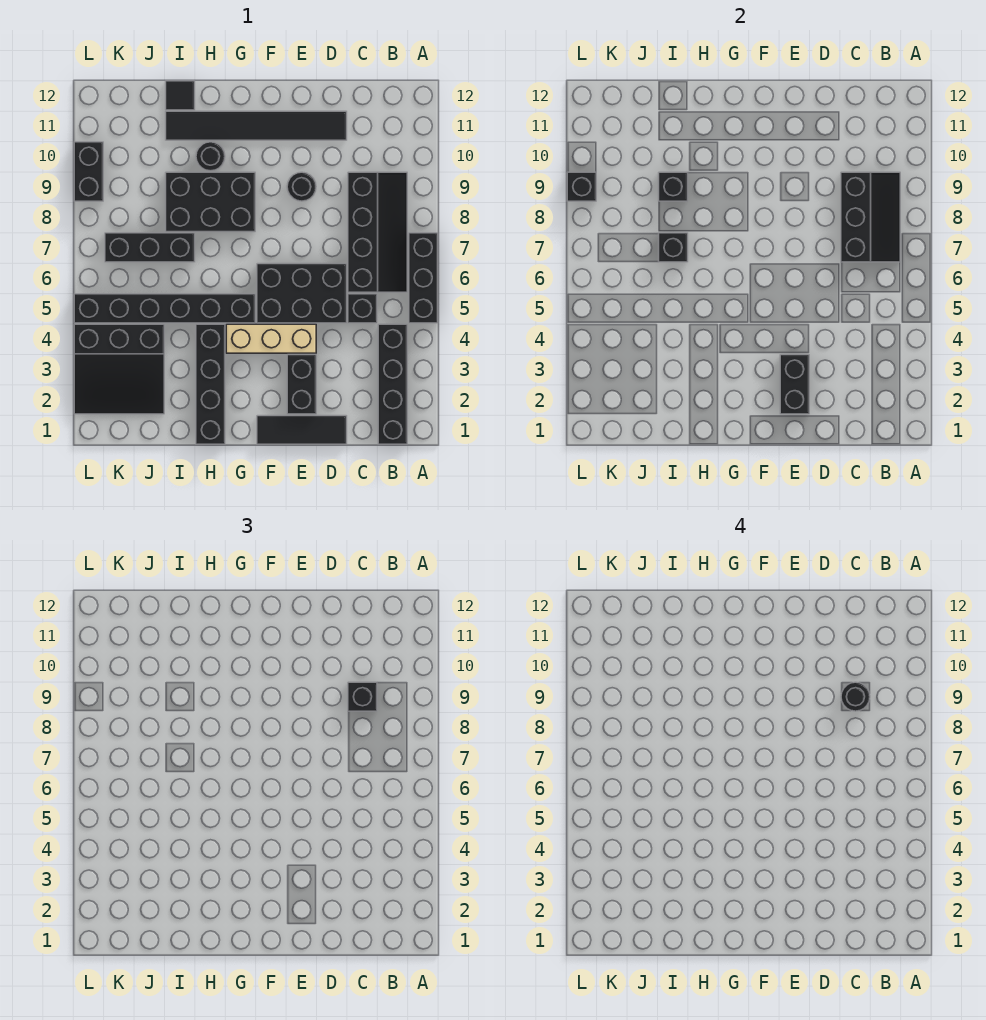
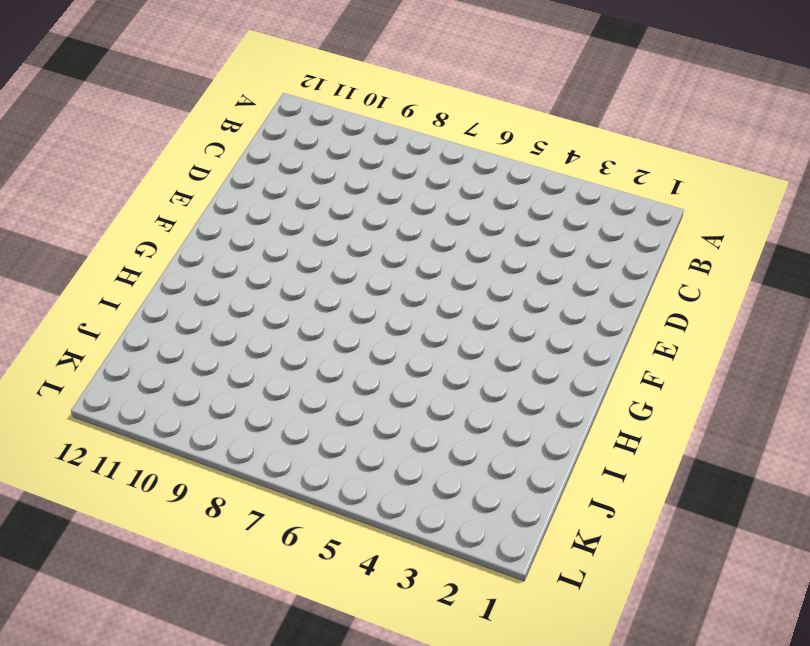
none -> black 1x3 brick [409,233,438,323]
none -> black 1x4 brick [378,324,407,444]
none -> black 2x4 slope [348,172,407,292]

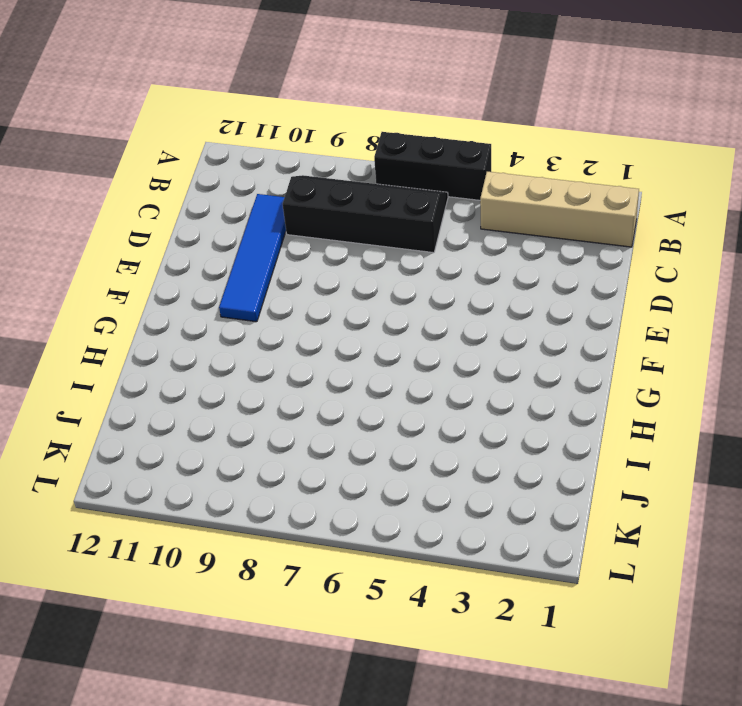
tan 1x4 brick [480,172,639,247] -> black 1x4 brick [378,324,407,444]
blue 1x4 tile [219,194,286,322] -> none
none -> black 1x1 brick [348,294,377,323]
none -> black 1x3 tile [257,416,347,444]
none -> black 2x3 brick [257,264,347,323]

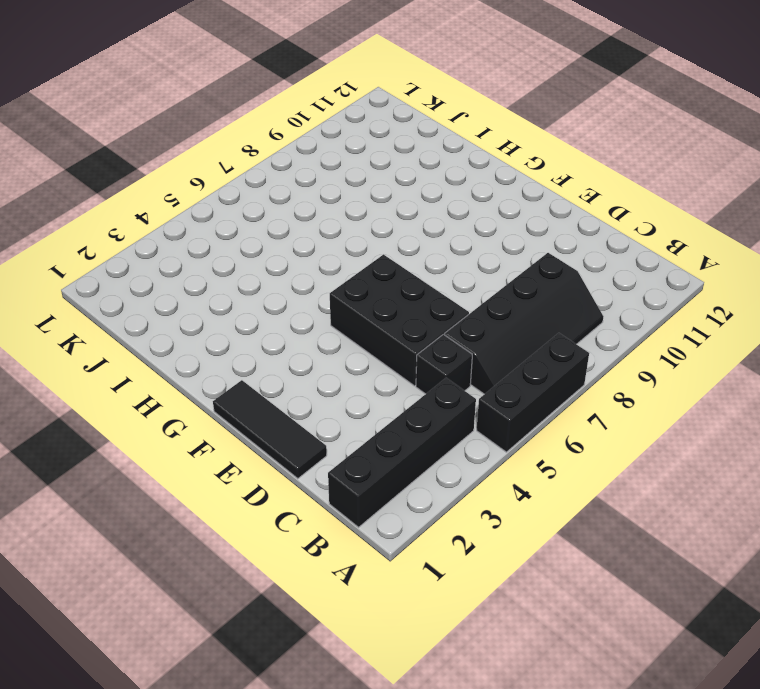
none -> black 1x6 tile [166,111,347,140]
none -> black 1x2 brick [287,355,316,414]
none -> tan 1x3 brick [226,324,316,353]

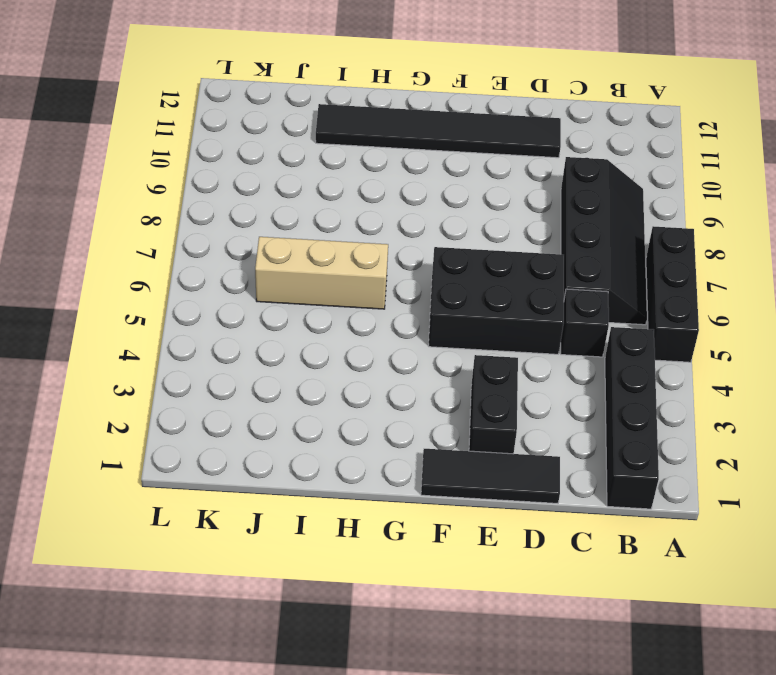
tan 1x3 brick [255,237,388,309] -> tan 1x3 brick moved to [226,324,316,353]
none -> black 1x1 round brick [287,172,316,201]
none -> black 1x6 brick [74,294,255,323]
none -> black 2x3 brick [166,172,255,232]

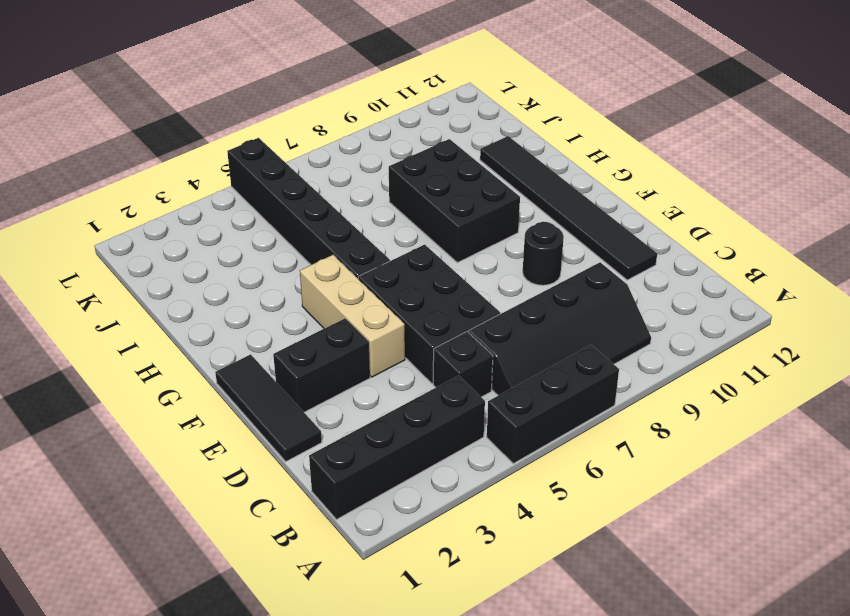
none -> black 1x4 brick [196,324,225,444]
none -> black 1x1 round brick [196,142,225,171]
none -> black 1x3 brick [105,233,195,262]

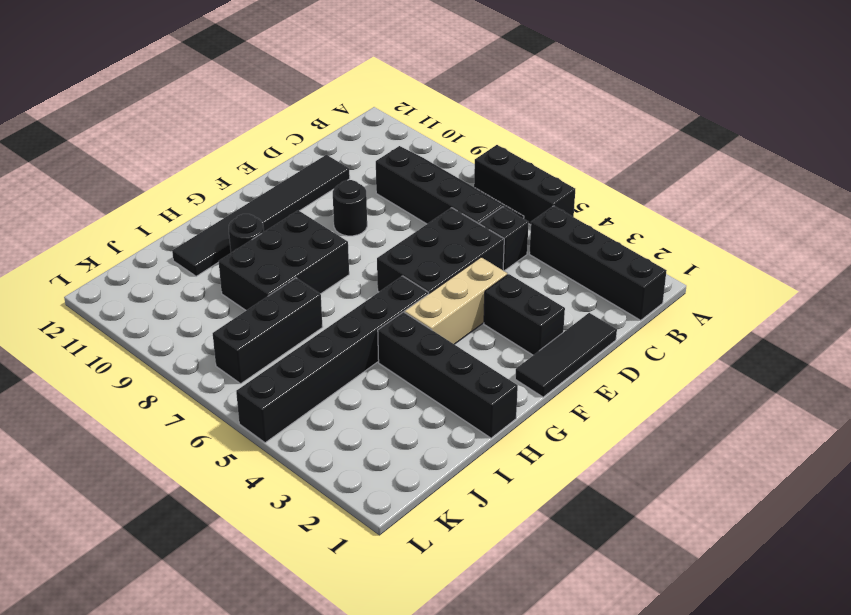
none -> black 1x1 tile [166,81,195,110]
none -> black 3x3 slope [74,324,164,414]
none -> black 1x2 brick [74,142,103,201]

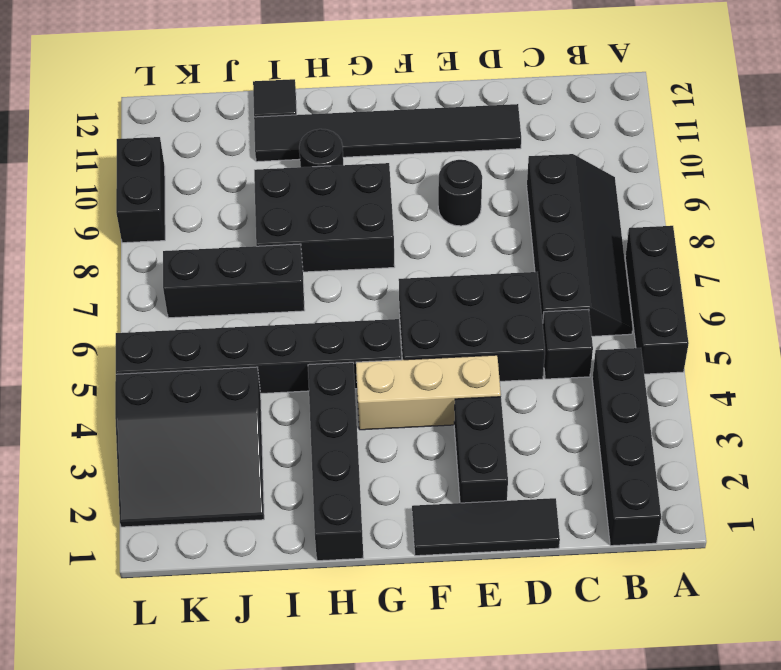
none -> black 2x3 slope [841,172,900,262]
none -> black 1x2 brick [780,355,809,414]
none -> black 1x1 brick [659,233,688,262]

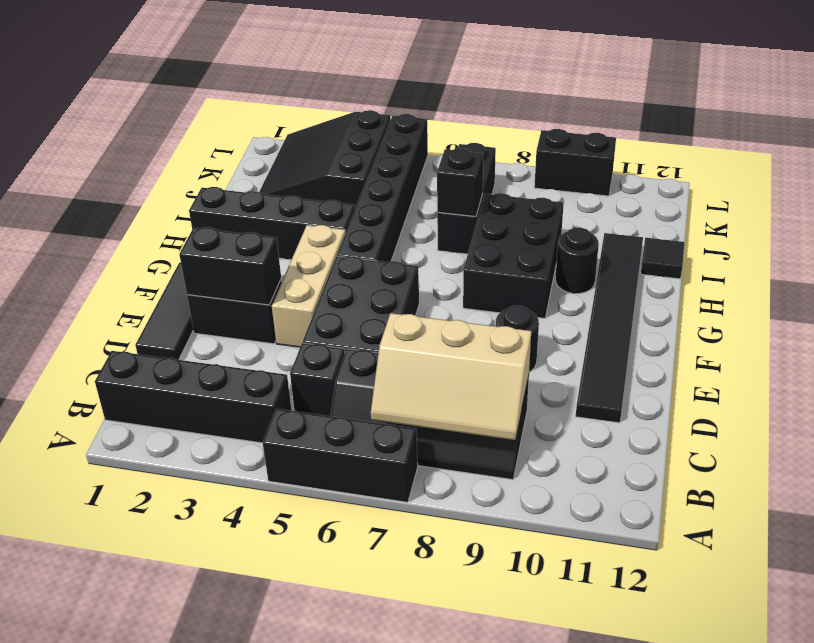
tan 2x3 slope [371,313,531,440] -> black 2x3 slope [841,172,900,262]
none -> black 1x1 brick [659,172,688,201]
none -> black 1x1 brick [567,172,596,201]
none -> black 1x1 brick [348,682,377,711]

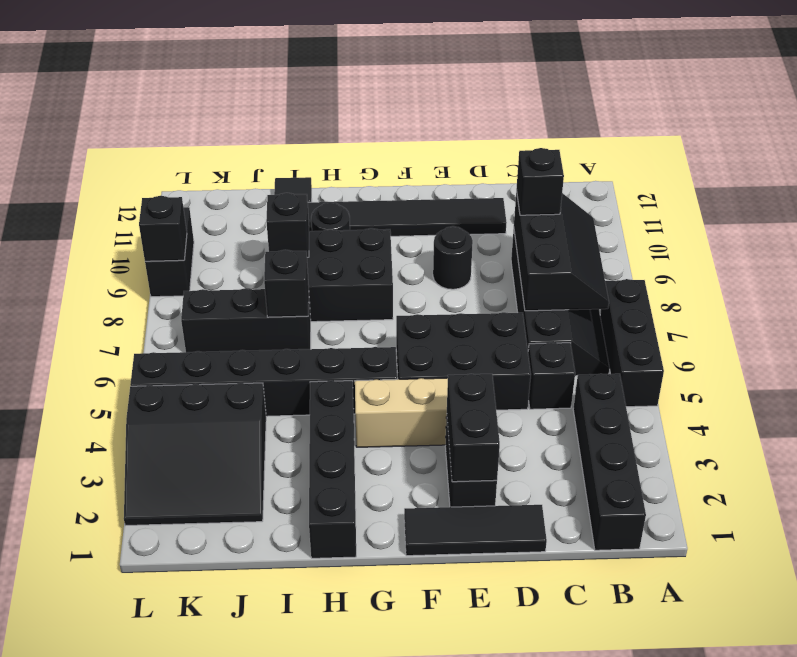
none -> black 1x1 round brick [841,682,870,711]

